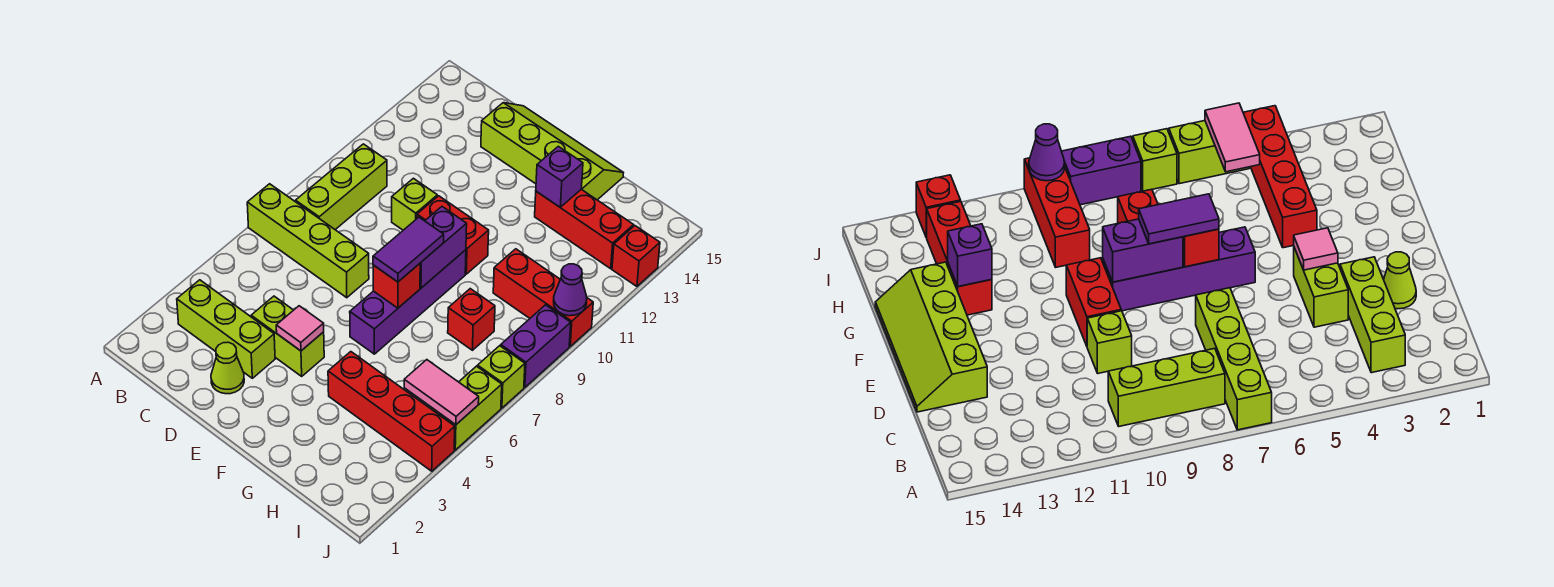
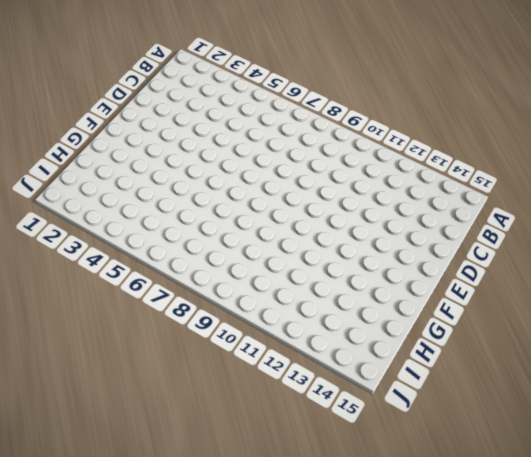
none -> lime 1x4 brick [247,184,369,298]
none -> lime 1x3 brick [177,280,275,378]
none -> lime 1x3 brick [296,144,387,230]

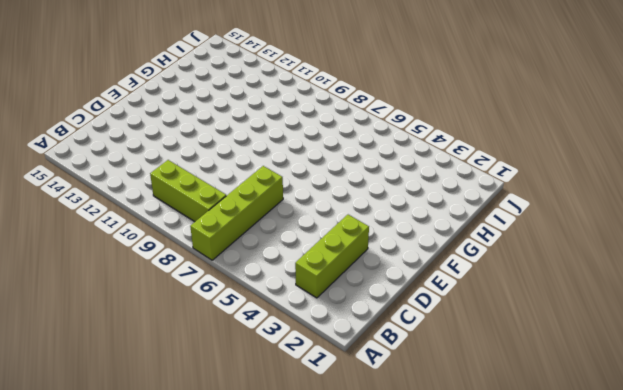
none -> lime 1x1 cone [211,342,244,394]
none -> lime 1x2 brick [251,296,324,376]
none -> lime 1x1 brick [392,178,437,230]

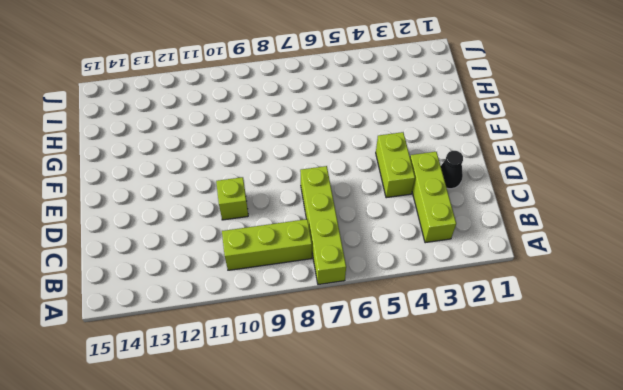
black 1x1 cone [441,151,463,189] -> lime 1x1 cone [211,342,244,394]
none -> lime 2x4 slope [481,103,623,200]
none -> red 1x2 brick [417,196,489,274]
none -> purple 1x4 brick [350,250,466,354]

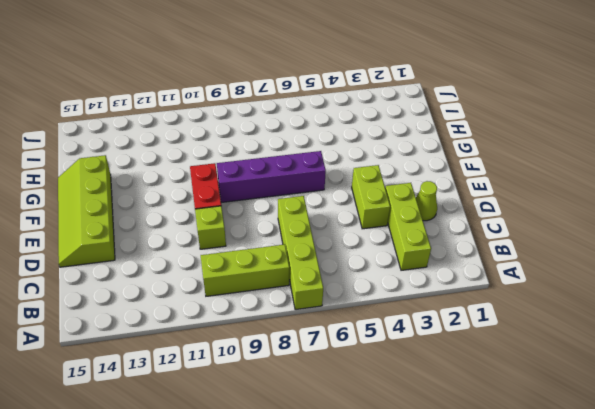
none -> red 1x4 brick [328,352,455,471]
none -> red 1x3 brick [535,189,634,269]
none -> red 1x1 brick [448,289,495,350]

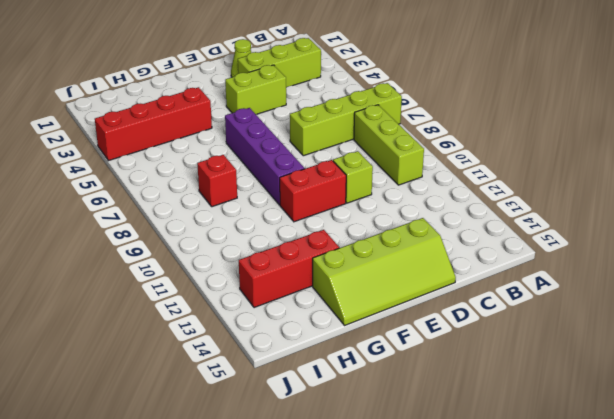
none -> red 1x3 brick [493,249,593,346]
none -> lime 1x2 brick [431,366,502,450]
none -> lime 1x1 brick [478,346,525,408]

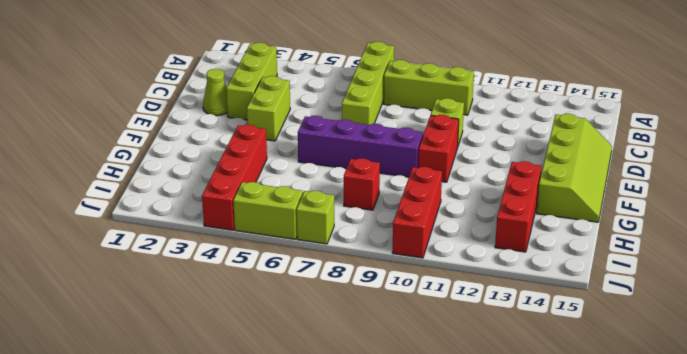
none -> purple 1x2 brick [501,305,571,387]
none -> red 1x1 brick [612,226,660,286]
none -> pink 1x1 tile [276,306,324,351]

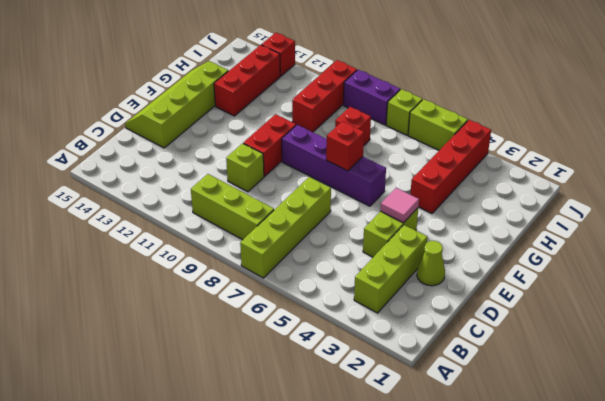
none -> purple 1x2 brick [420,207,467,288]
none -> purple 1x1 brick [536,146,583,207]
none -> pink 1x2 tile [404,360,479,425]

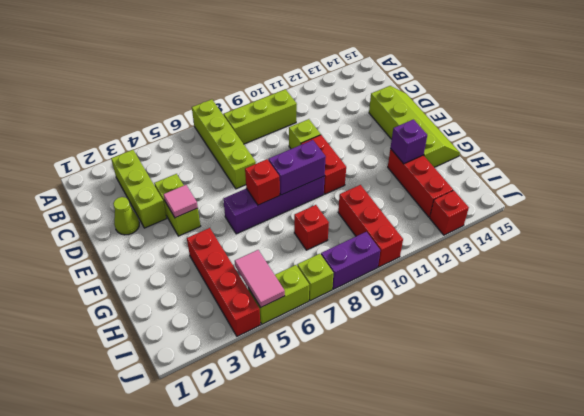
none -> purple 1x1 cone [554,264,587,316]
none -> purple 1x2 tile [373,217,444,282]

